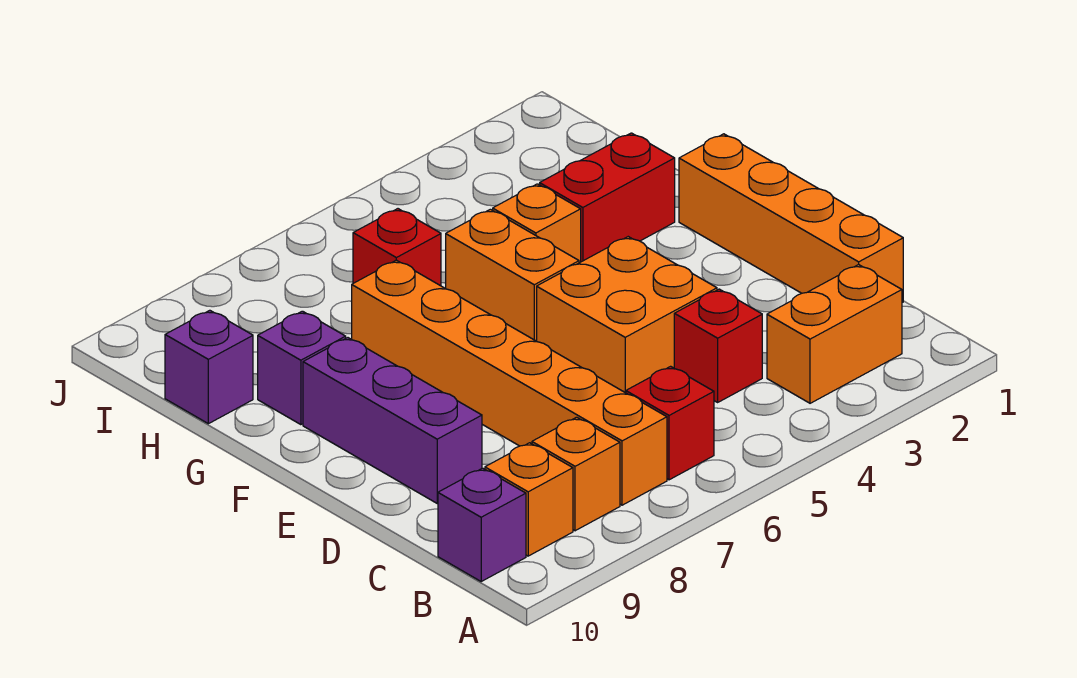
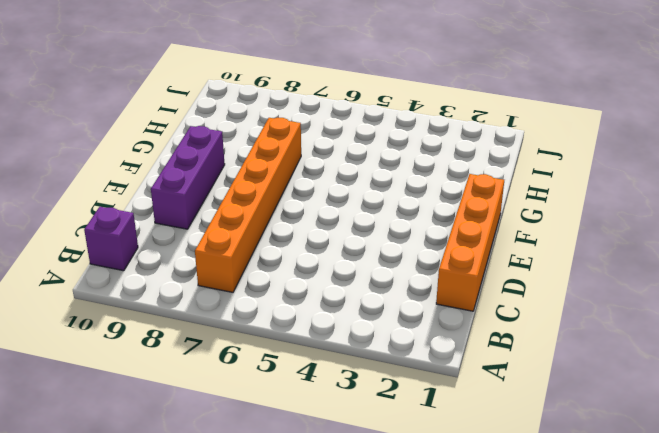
none -> orange 1x2 brick [767,265,902,403]
none -> red 1x1 brick [626,366,714,480]
none -> orange 1x1 brick [532,417,620,531]

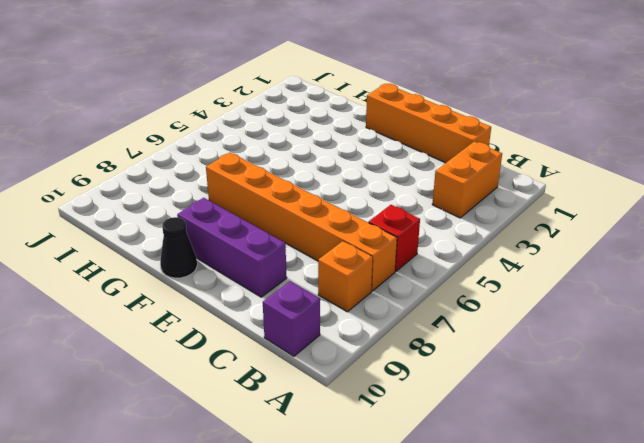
black 1x1 cone [160,217,197,278] -> none
none -> orange 1x1 brick [485,443,573,556]
none -> red 1x1 brick [674,289,762,402]
none -> orange 2x2 brick [537,237,717,393]

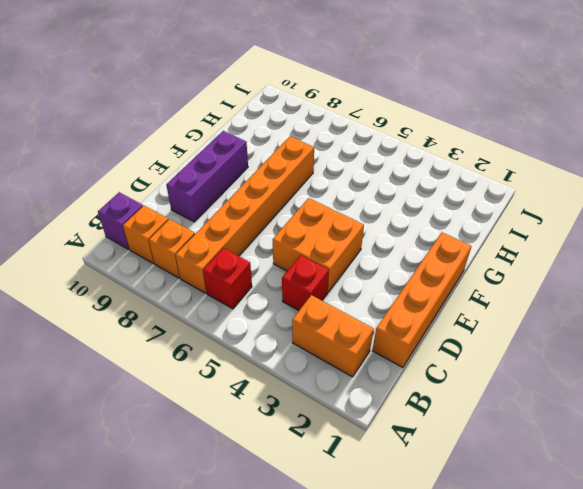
none -> orange 1x2 brick [446,209,579,341]
none -> red 1x2 brick [540,133,675,262]
none -> orange 1x1 brick [493,184,581,263]

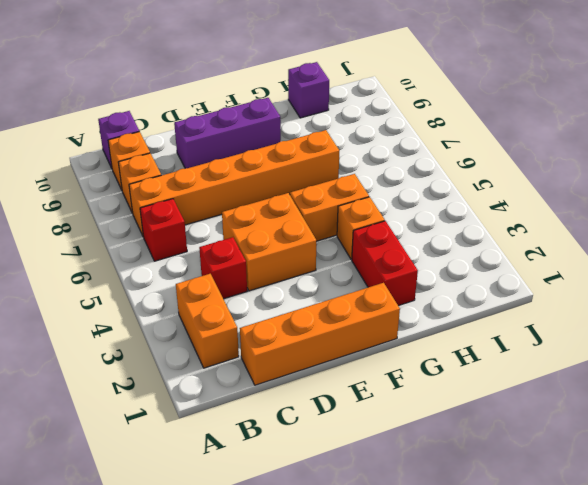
none -> purple 1x1 brick [258,311,346,425]
none -> red 1x1 brick [353,209,441,286]

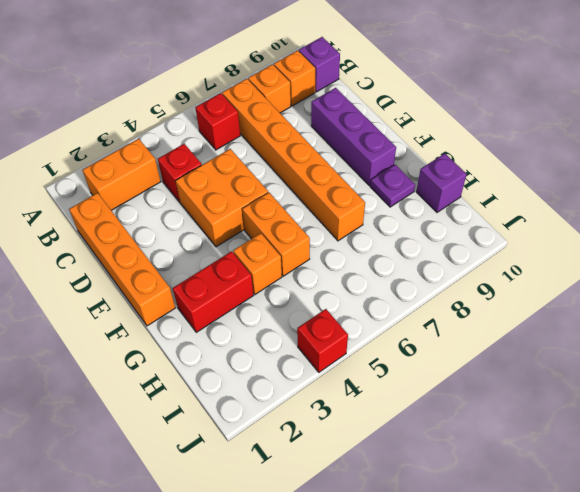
purple 1x1 plate [370,165,415,207] -> purple 1x1 brick [258,311,346,425]
red 1x1 brick [297,309,348,372] -> red 1x1 brick moved to [353,209,441,286]

